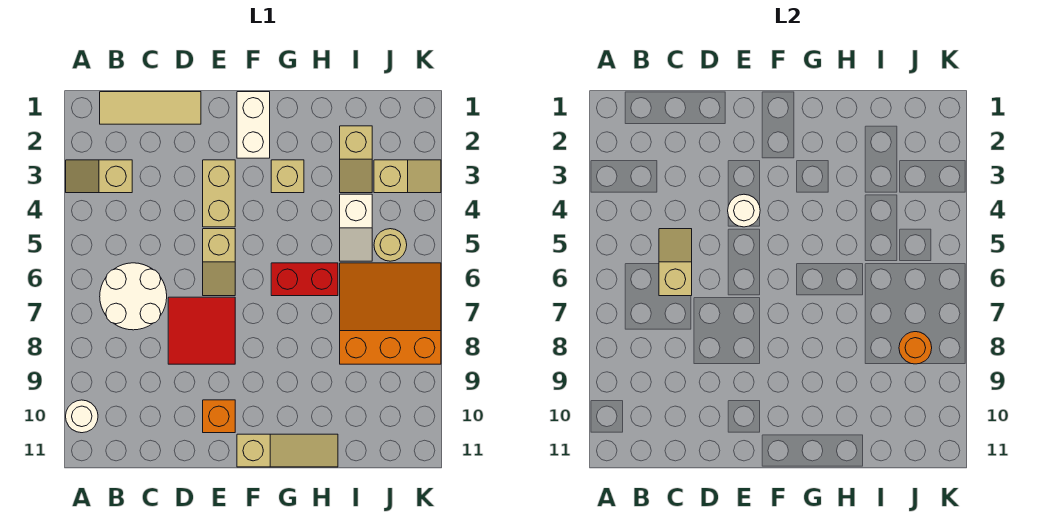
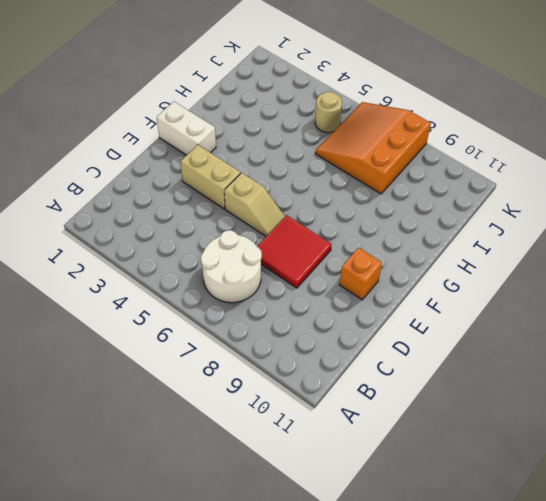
none -> tan 1x2 slope [66,160,132,193]
none -> white 1x1 round brick [66,400,98,433]
none -> tan 1x3 tile [100,92,201,124]

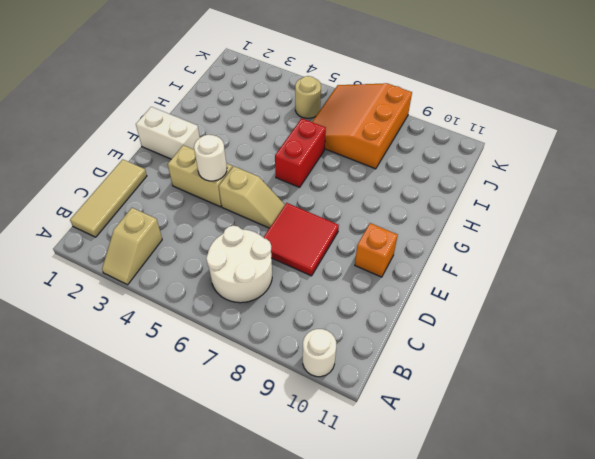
none -> tan 1x3 slope [237,434,338,467]
none -> tan 1x1 brick [271,160,304,193]
none -> tan 1x2 slope [340,126,372,193]

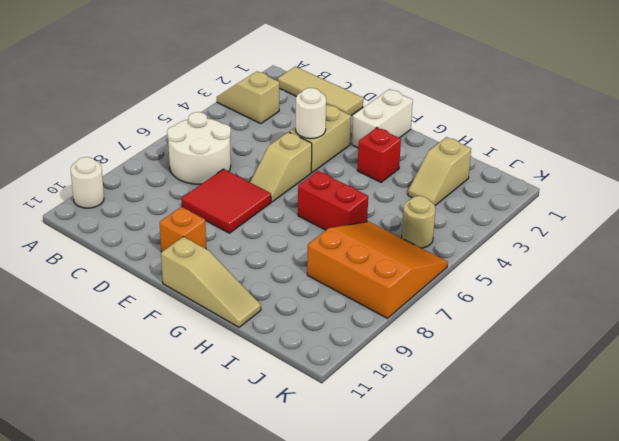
red 1x1 brick [357,128,401,182] -> tan 1x1 brick [271,160,304,193]
none -> white 1x2 slope [340,194,372,261]
none -> tan 1x2 slope [374,160,441,193]
none -> tan 1x2 slope [659,229,692,296]

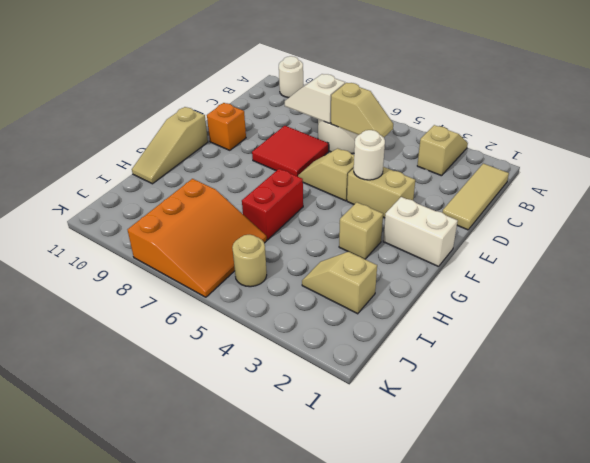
white 1x2 slope [285,74,345,123] -> white 1x2 slope moved to [340,194,372,261]
none -> tan 1x2 slope [374,160,441,193]
none -> orange 1x1 round brick [899,332,932,364]

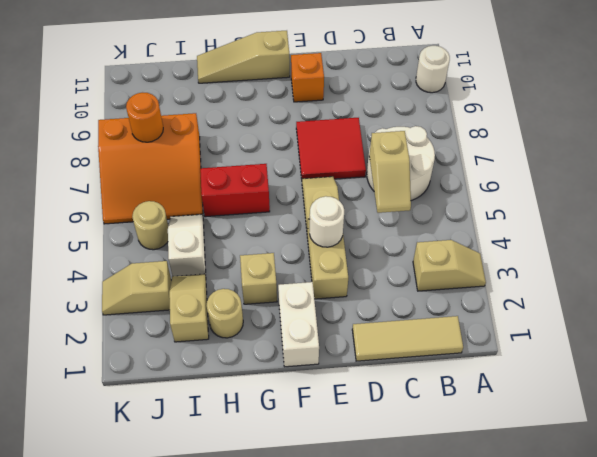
tan 1x1 round brick [207,289,243,338] -> none

